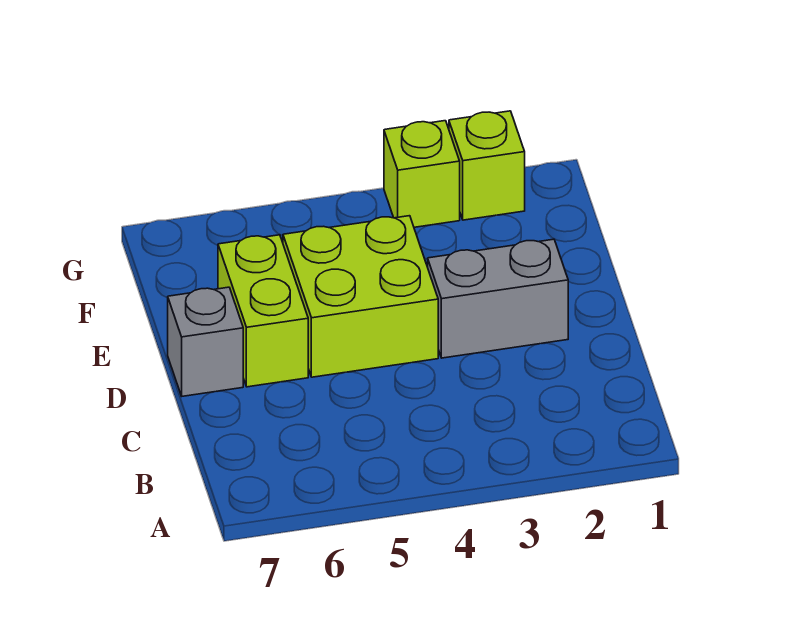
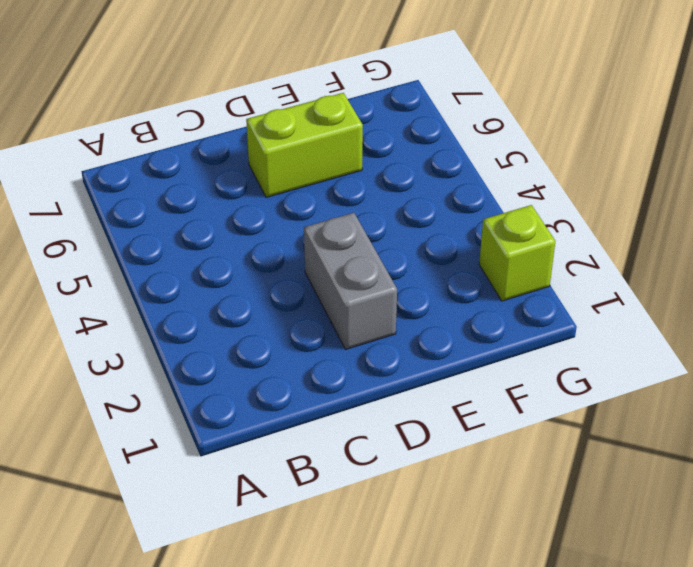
none -> lime 2x2 brick [283,216,438,377]
none -> grey 1x1 brick [168,287,243,396]

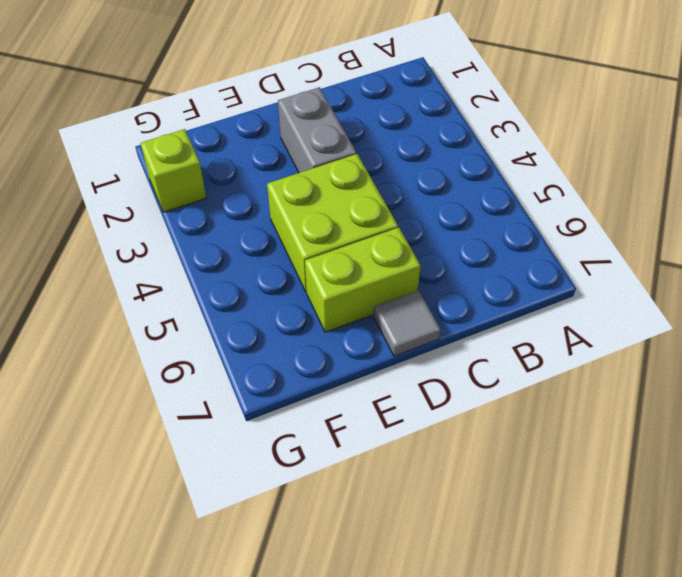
grey 1x1 tile [374,290,441,356] -> grey 1x1 brick [168,287,243,396]
none -> lime 1x1 brick [384,121,460,227]

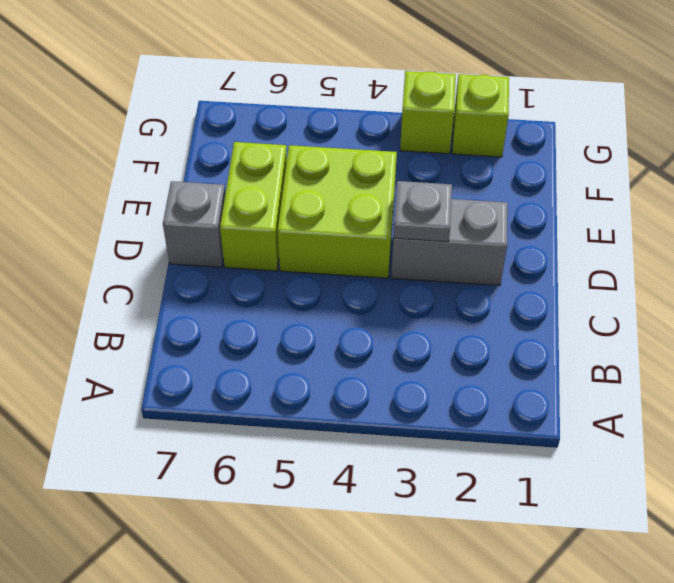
grey 1x1 plate [393,181,452,242] -> none

